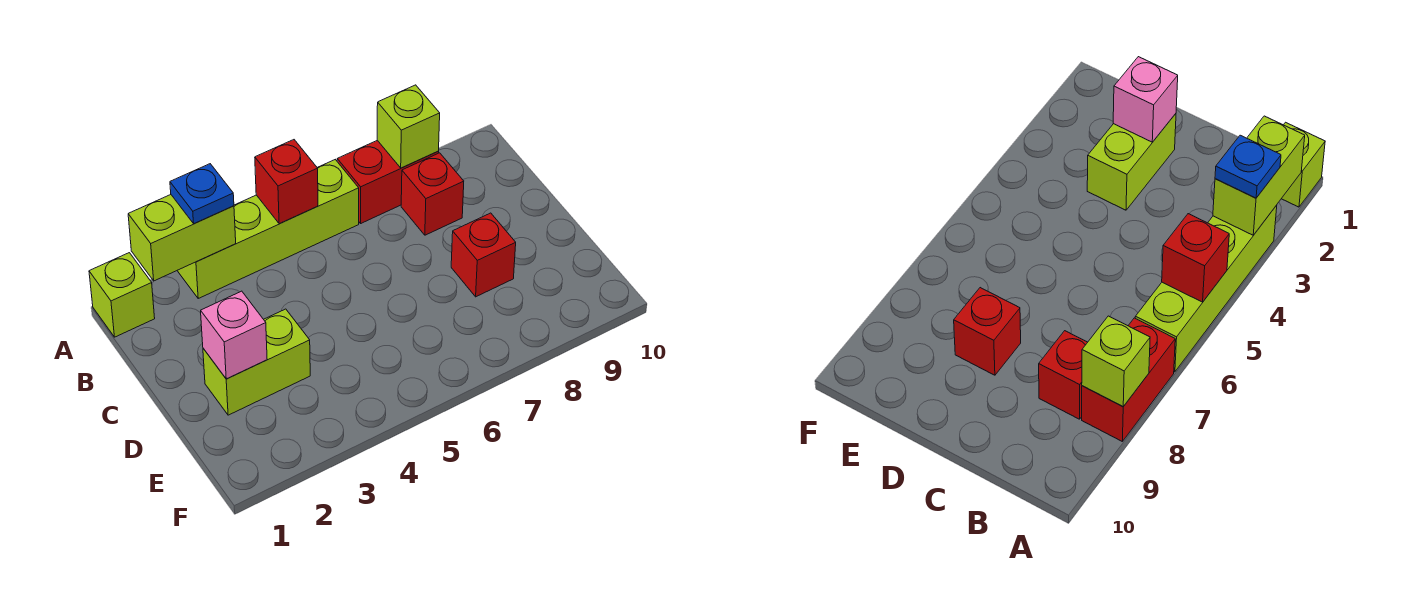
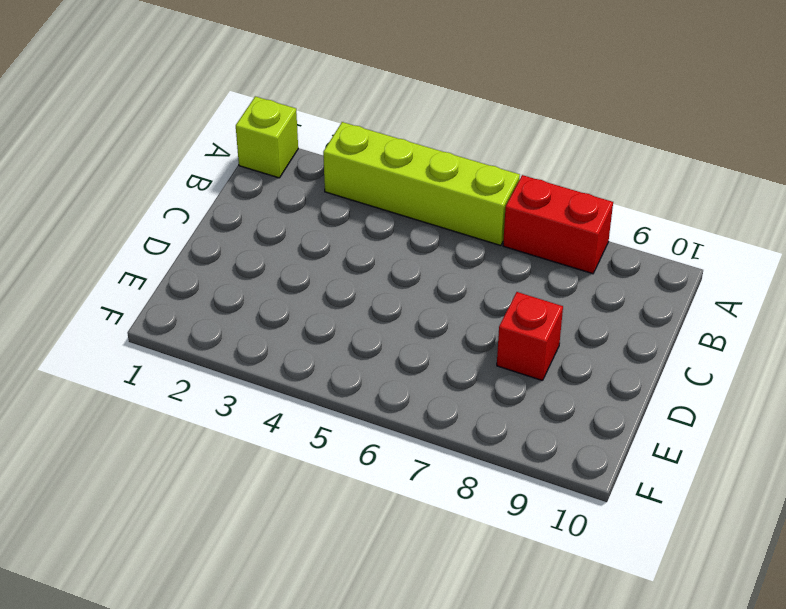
none -> red 1x1 brick [401,153,464,235]
none -> lime 1x2 brick [203,309,310,415]

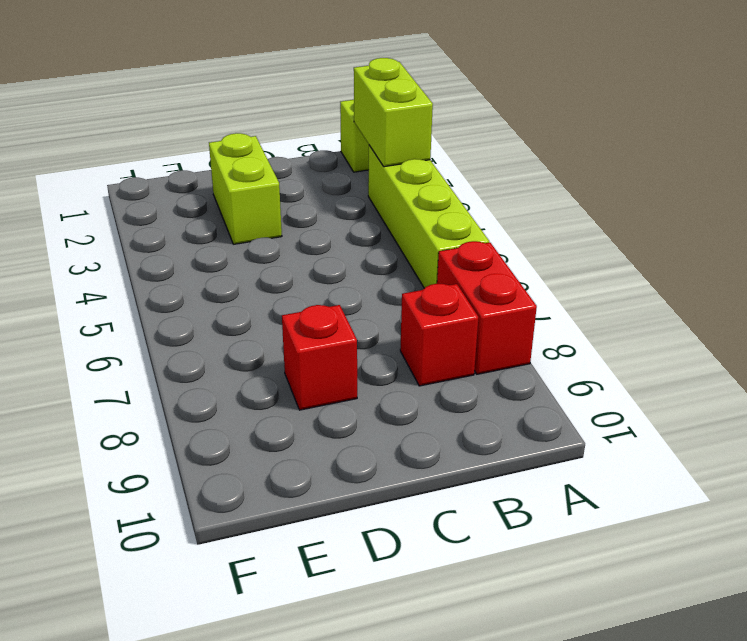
none -> red 1x1 brick [255,140,318,224]
none -> lime 1x1 brick [377,85,440,168]

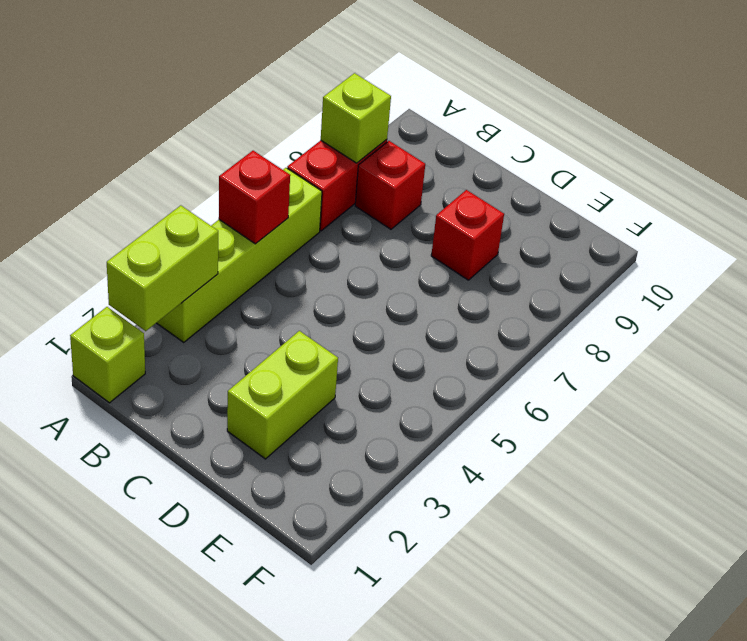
none -> pink 1x1 brick [201,291,267,379]
none -> blue 1x1 plate [170,164,234,223]

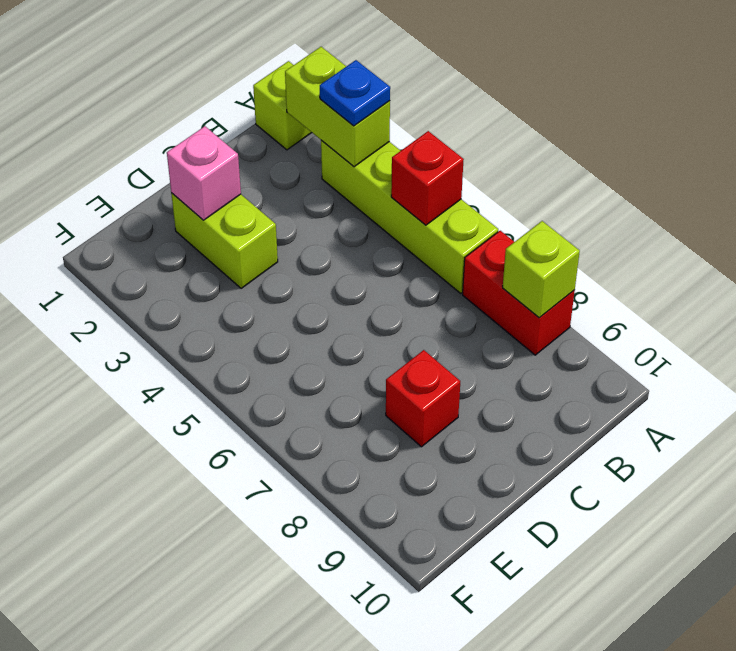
none -> red 1x1 brick [401,153,464,235]

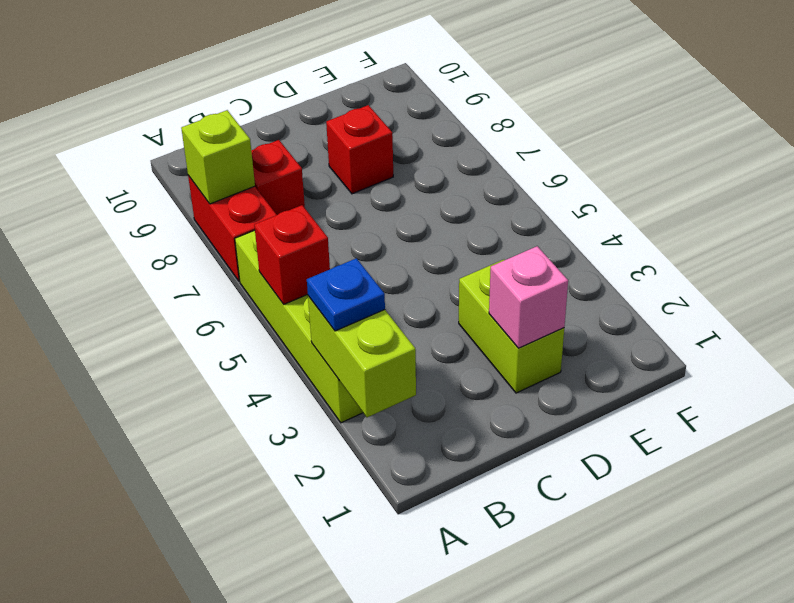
none -> lime 1x1 brick [89,253,155,337]

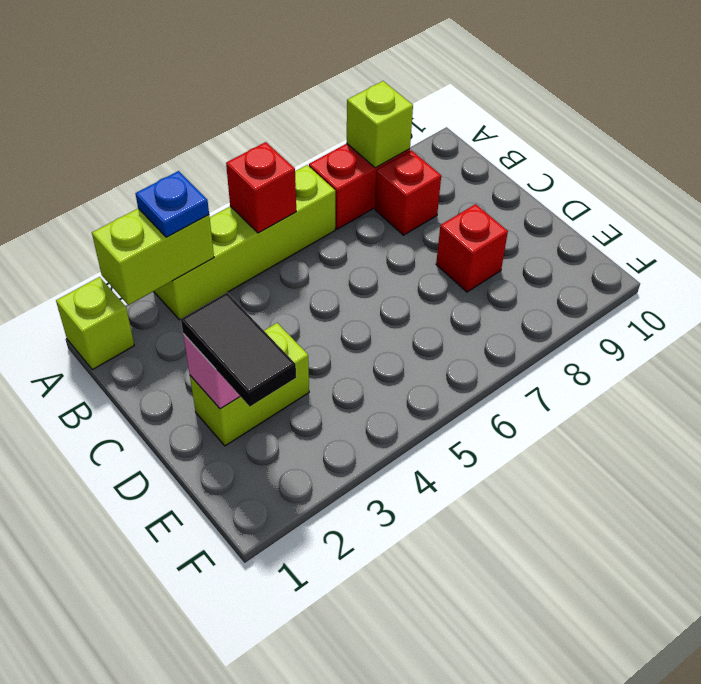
black 1x2 tile [181,293,296,407] -> none

